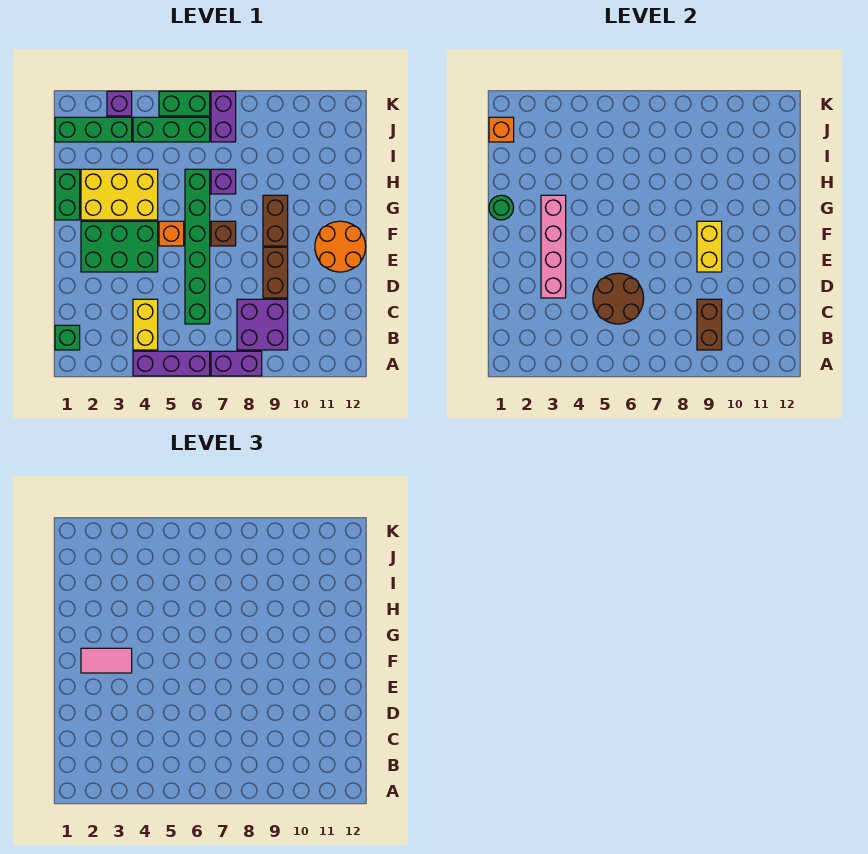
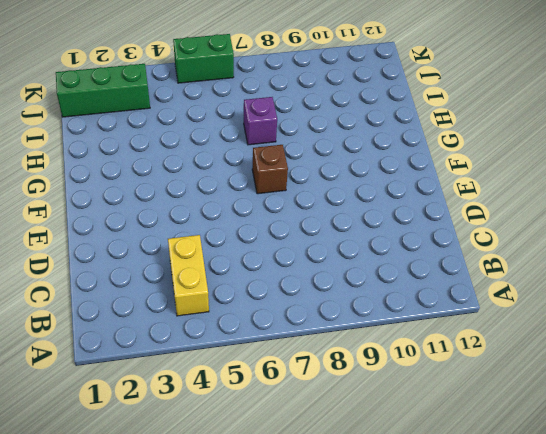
none -> purple 1x3 brick [133,351,210,376]
none -> purple 1x2 brick [211,351,262,376]
none -> green 1x1 brick [55,325,80,350]

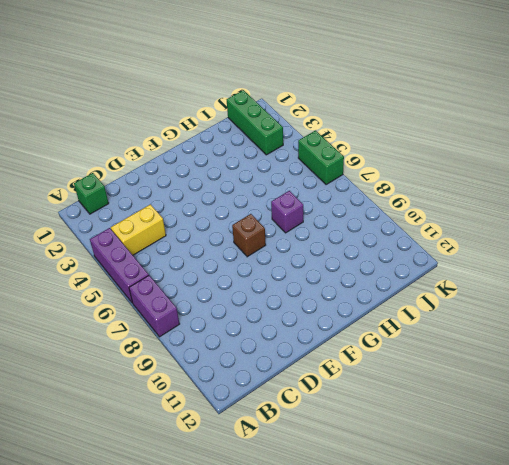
none -> purple 2x2 brick [237,299,288,350]
none -> green 1x6 brick [185,169,210,324]
none -> brown 1x2 brick [263,247,288,298]

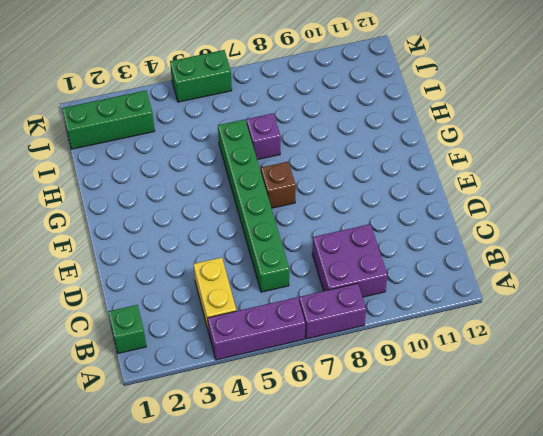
none -> brown 1x2 brick [263,247,288,298]
none -> green 2x3 brick [81,221,158,272]
none -> orange 2x2 round brick [315,221,366,272]

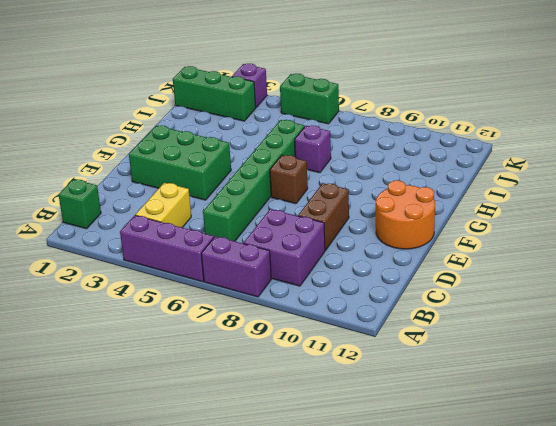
none -> orange 1x1 brick [159,221,184,246]
none -> brown 1x2 brick [263,195,288,246]
none -> green 1x2 brick [55,169,80,220]

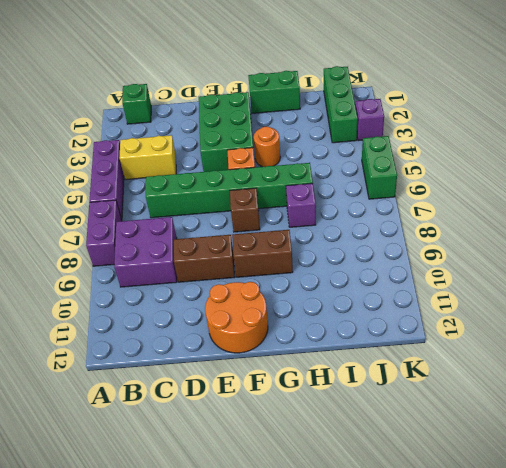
orange 1x1 round brick [254,127,280,167] -> yellow 2x3 brick [81,169,158,220]
none -> green 1x3 brick [133,117,210,142]
none -> purple 1x2 brick [211,91,236,142]
none -> brown 1x2 brick [697,299,722,350]

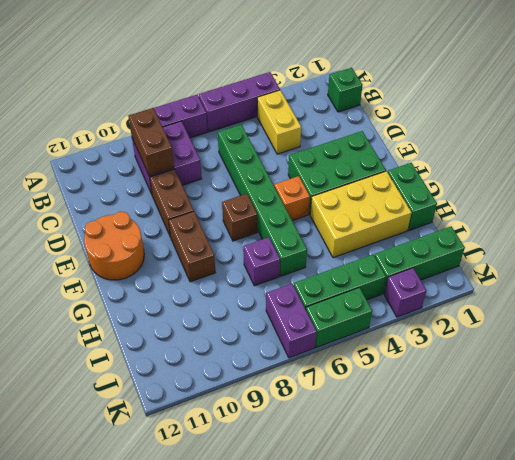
none -> brown 2x2 round brick [593,273,644,324]
none -> pink 1x4 brick [541,195,566,298]
none -> yellow 1x2 brick [697,221,722,272]

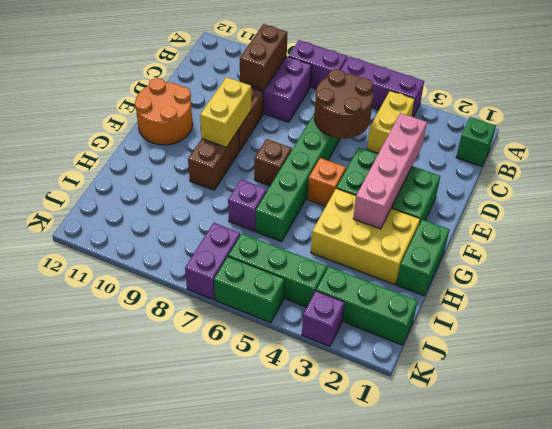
none -> green 1x1 round brick [489,195,514,220]
none -> orange 1x1 brick [489,117,514,142]
none -> pink 1x2 tile [81,648,132,673]

